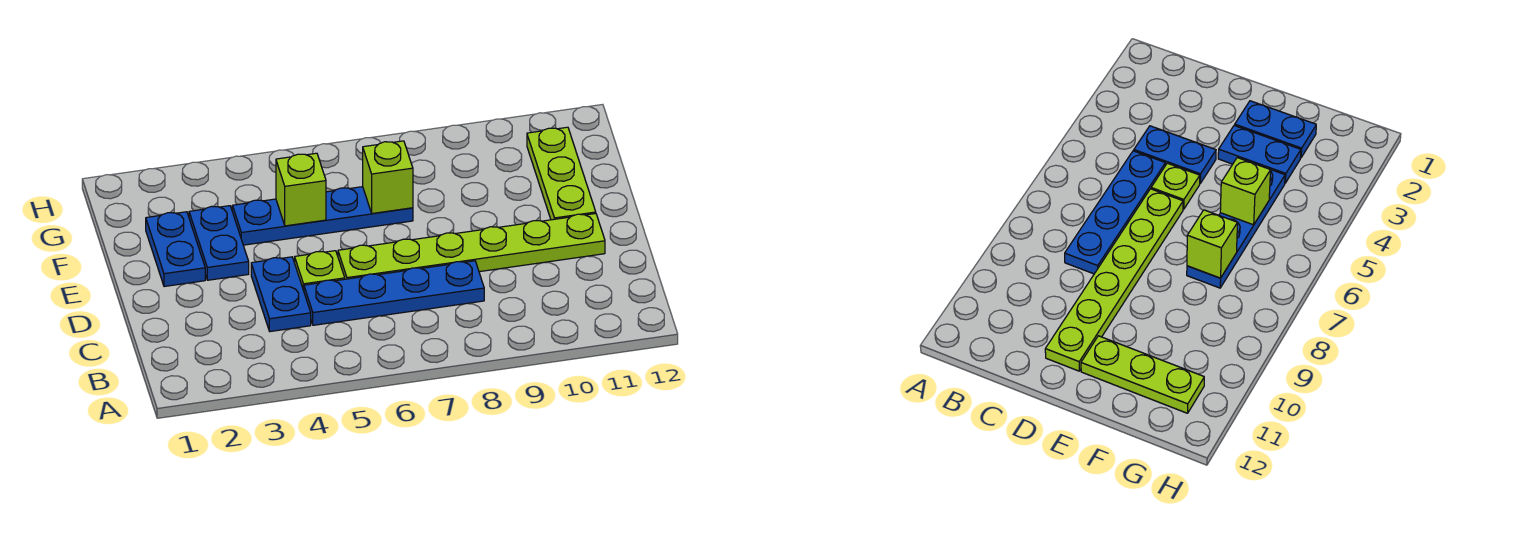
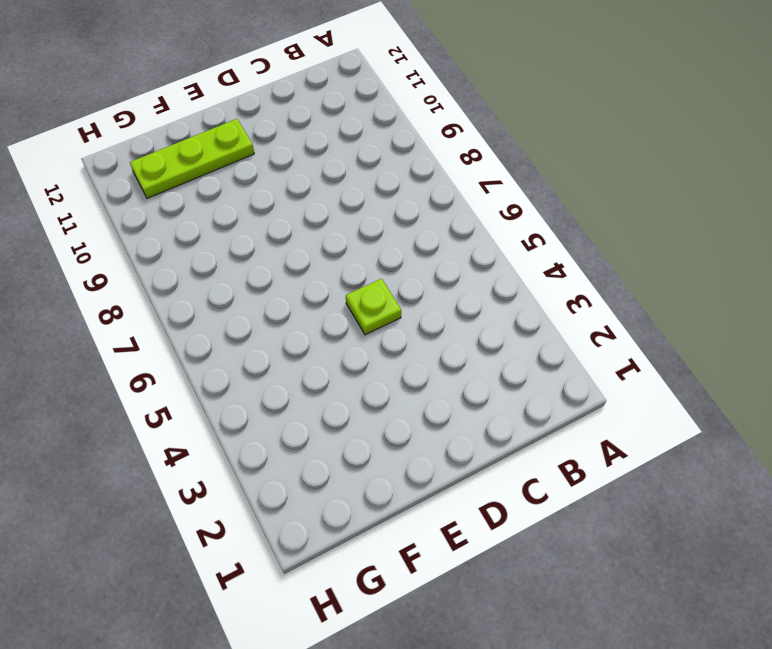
none -> blue 1x2 plate [251,257,311,332]
none -> blue 1x4 plate [304,261,484,325]

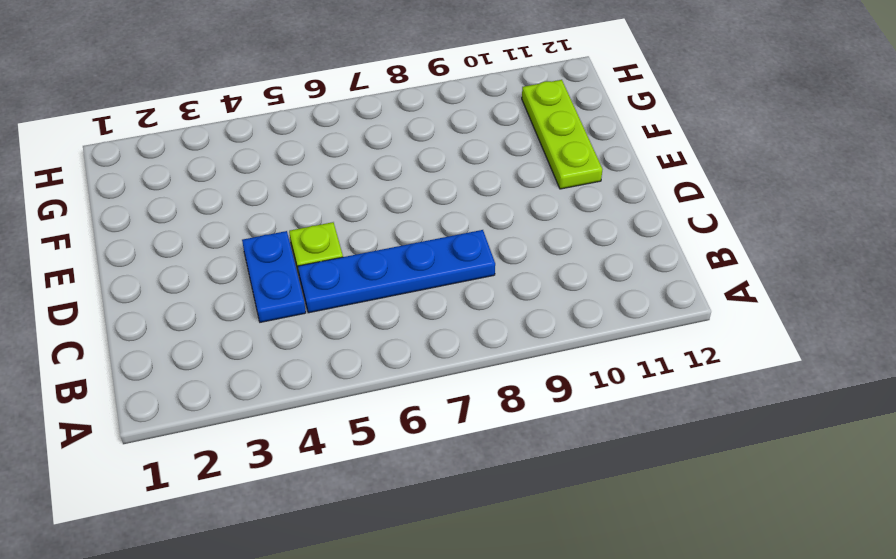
none -> lime 1x6 plate [338,214,605,279]
none -> blue 1x2 plate [146,212,205,287]

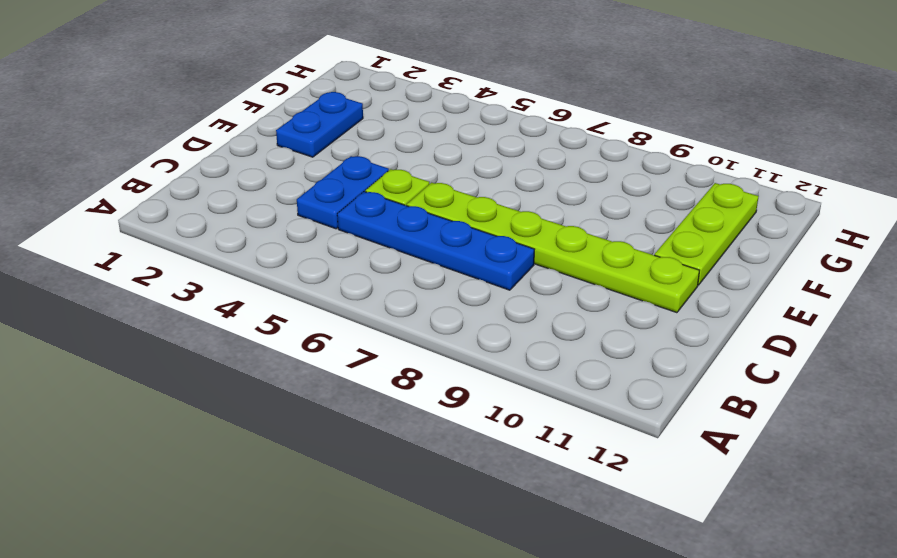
none -> blue 1x2 plate [189,206,249,280]
none -> blue 1x4 plate [232,187,413,245]

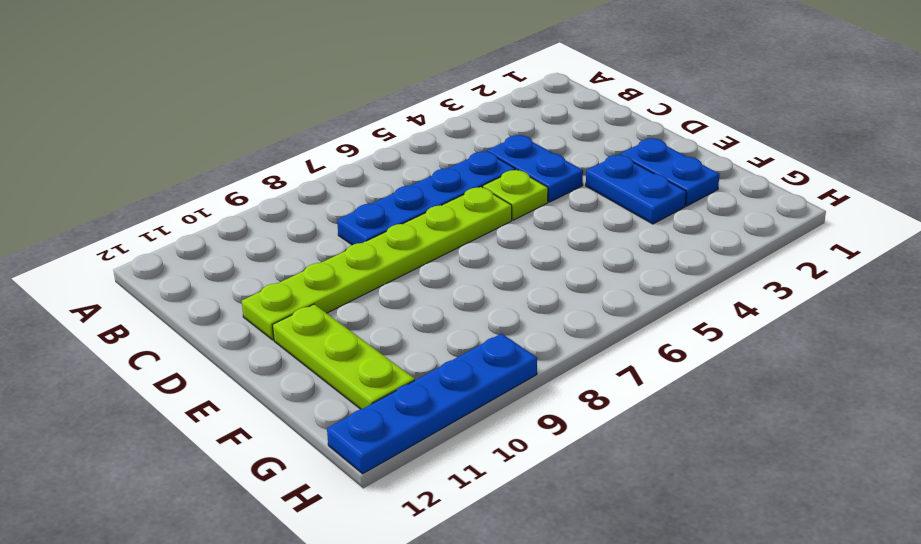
blue 1x4 plate [327,334,537,474] -> blue 1x4 plate moved to [232,187,413,245]
none -> lime 1x1 brick [276,153,326,226]
none -> lime 1x1 brick [363,141,413,213]

